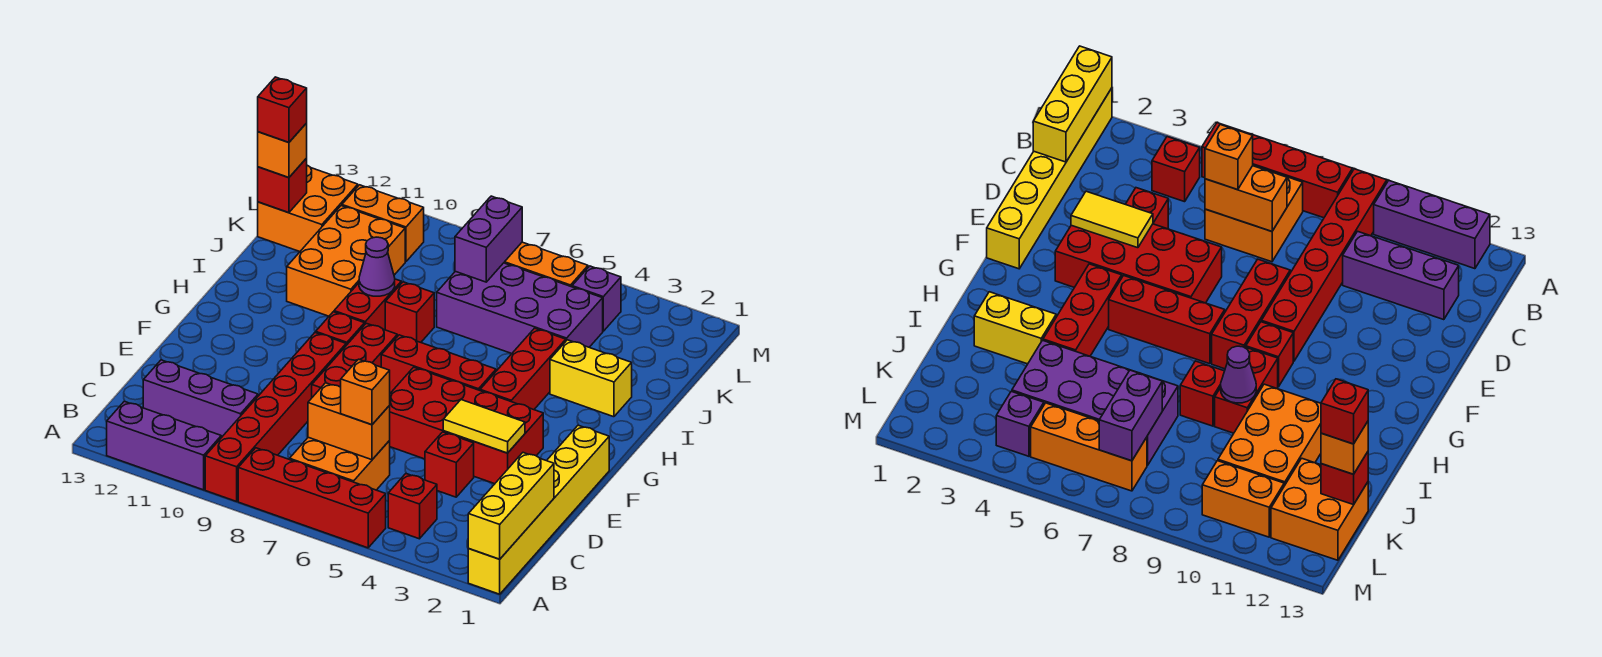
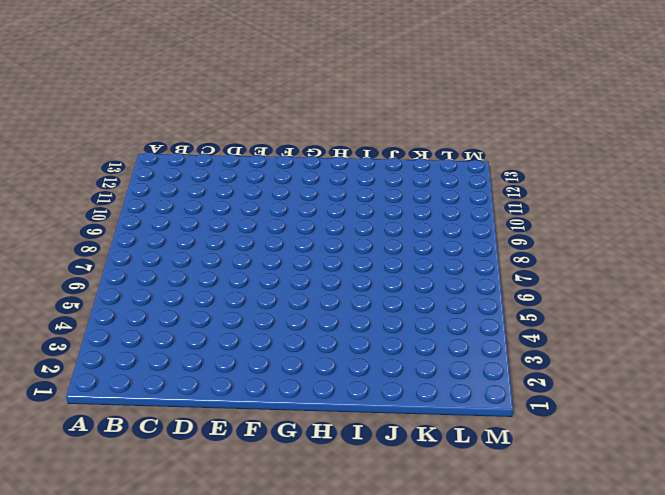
none -> yellow 1x6 brick [468,425,609,594]
none -> red 1x4 brick [238,448,386,548]
none -> red 1x6 brick [205,333,346,501]
none -> purple 1x3 brick [107,401,221,490]

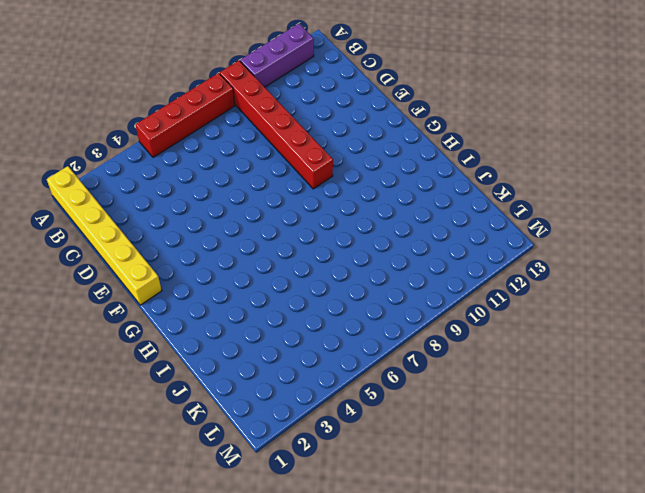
none -> red 1x1 brick [388,474,437,539]
none -> orange 2x2 brick [290,437,390,490]
none -> purple 1x3 brick [143,360,258,438]
none -> red 1x1 brick [425,432,474,497]

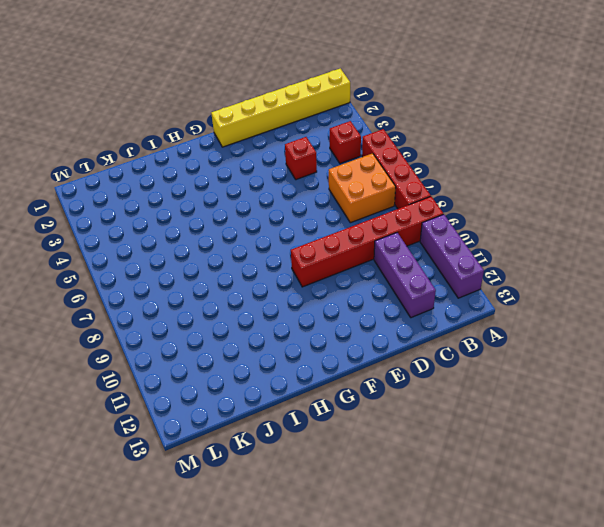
none -> red 2x4 brick [389,367,543,484]
none -> red 1x3 brick [312,323,397,397]
none -> red 1x3 brick [480,328,566,410]
none -> red 1x3 brick [381,335,496,393]

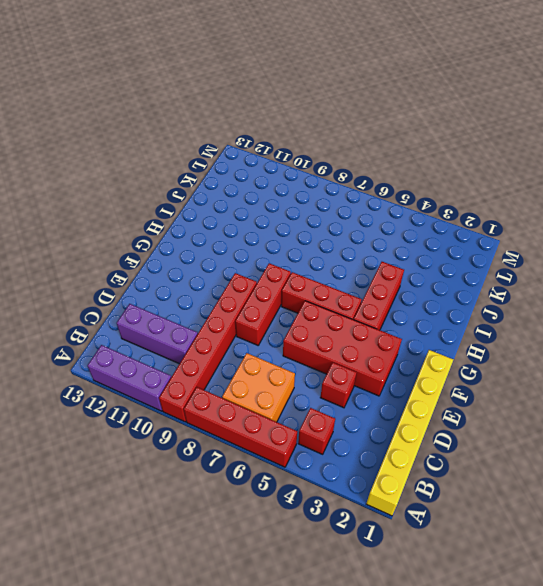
none -> red 1x1 brick [316,312,365,345]
none -> red 1x2 brick [334,279,401,330]
none -> yellow 1x2 brick [550,340,632,417]
none -> red 1x1 brick [385,282,434,342]

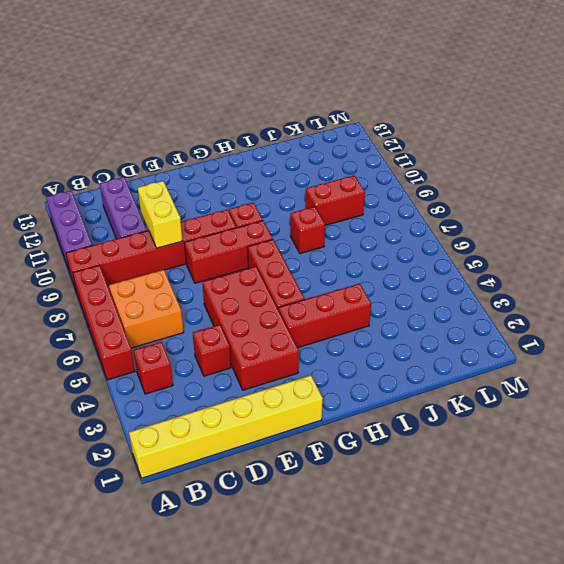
yellow 1x2 brick [138,181,182,248] -> yellow 1x2 brick moved to [550,340,632,417]
red 1x2 brick [305,175,365,225] -> red 1x2 brick moved to [334,279,401,330]
none -> orange 2x3 brick [287,206,405,316]
none -> purple 2x4 brick [437,263,603,354]
none -> orange 2x2 brick [258,165,358,252]
none -> purple 1x1 brick [572,266,621,331]

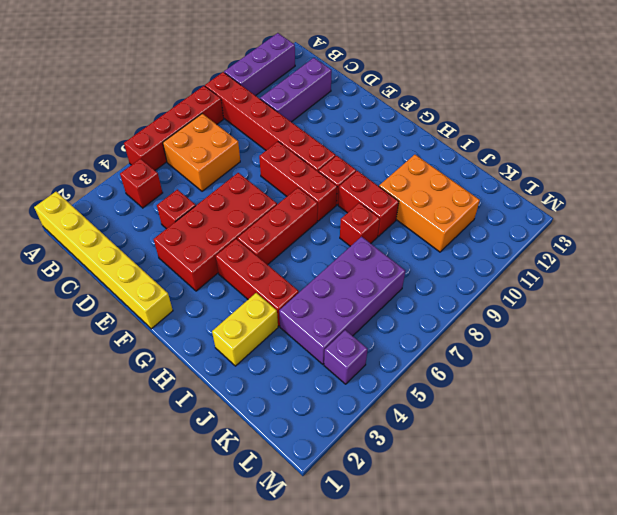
none -> orange 2x2 brick [258,165,358,252]
none -> orange 1x3 brick [504,242,588,287]
none -> orange 1x2 brick [342,185,424,262]
none -> yellow 1x3 brick [468,453,554,559]

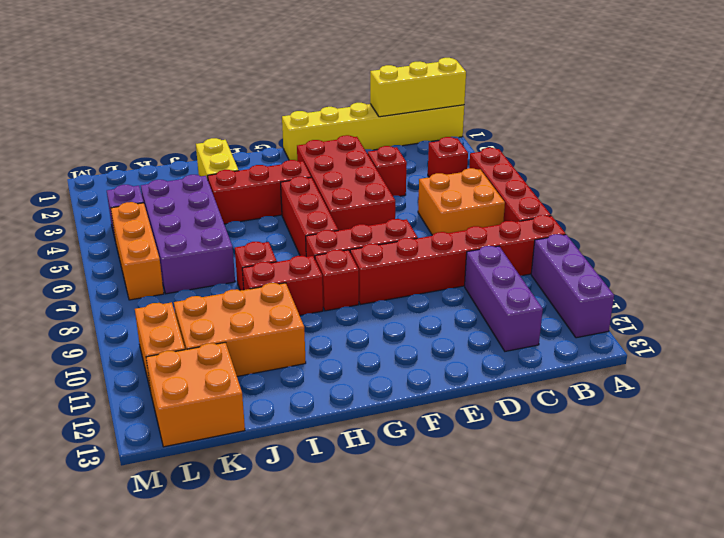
none -> orange 1x2 brick [308,383,390,460]
none -> yellow 1x2 tile [443,400,525,453]
none -> purple 1x1 cone [359,237,395,296]
none -> purple 1x2 brick [455,196,522,282]

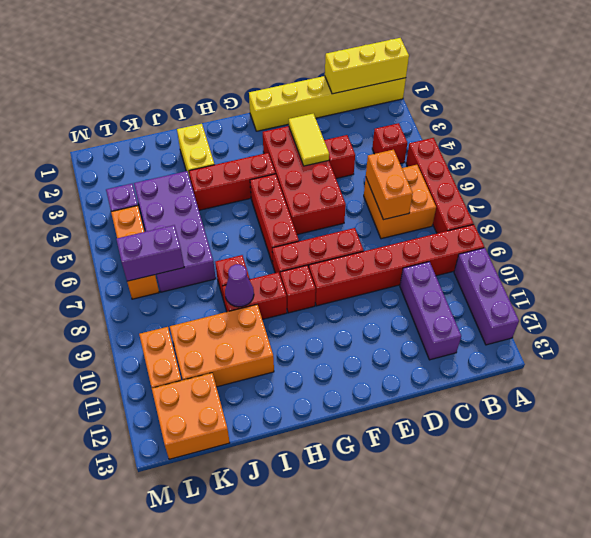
none -> red 1x1 brick [258,159,307,213]
none -> orange 1x1 brick [341,359,390,425]
none -> orange 1x1 brick [258,123,307,178]
none -> red 1x1 brick [258,77,307,142]

